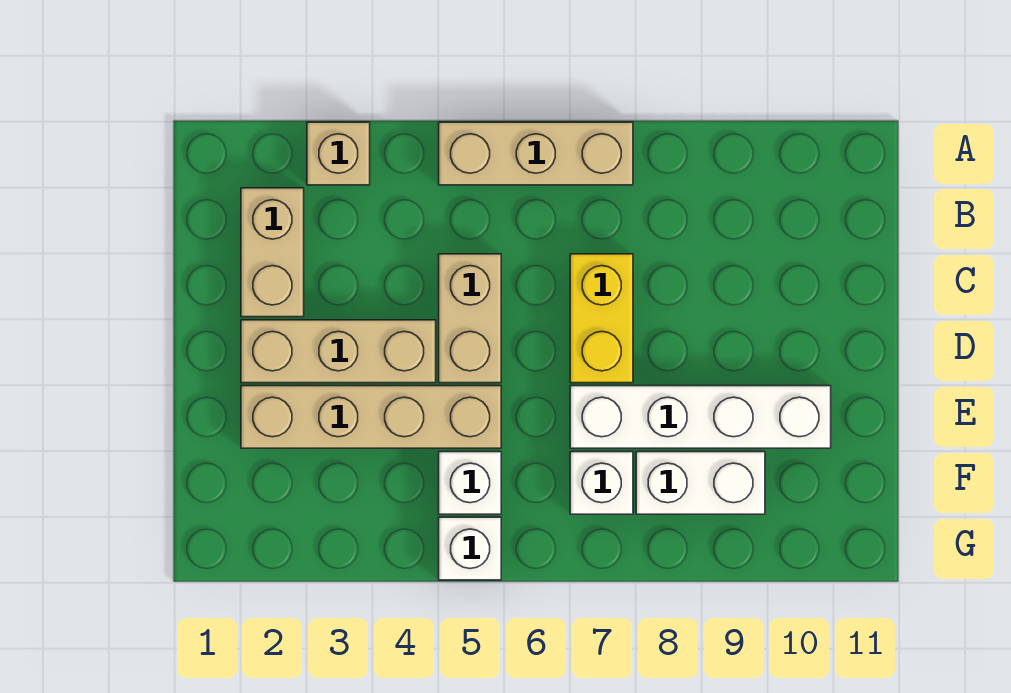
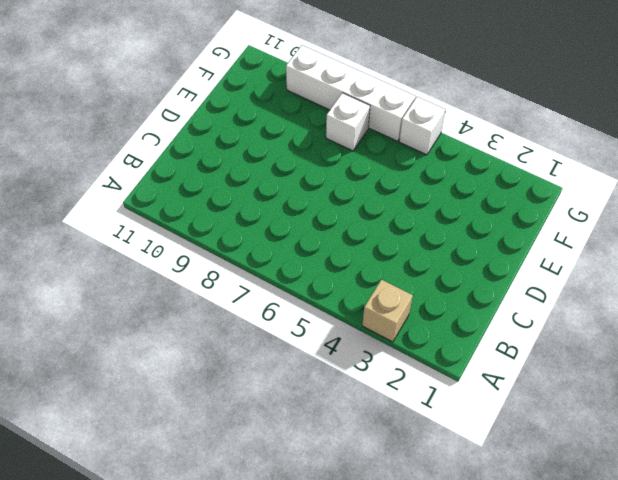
white 1x4 brick [286,45,415,141] -> white 1x4 brick moved to [570,386,831,448]
none -> tan 1x3 brick [439,122,633,185]
none -> tan 1x2 brick [241,188,304,317]
none -> tan 1x2 brick [439,254,501,383]

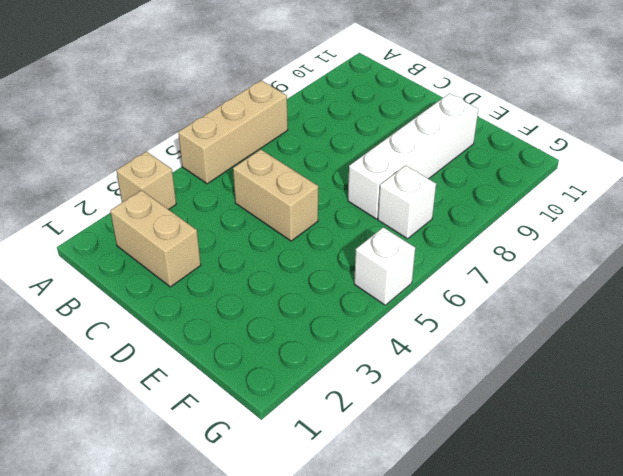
none -> yellow 1x2 brick [570,254,633,383]
none -> tan 1x3 brick [241,320,436,383]
none -> tan 1x4 brick [241,386,501,448]

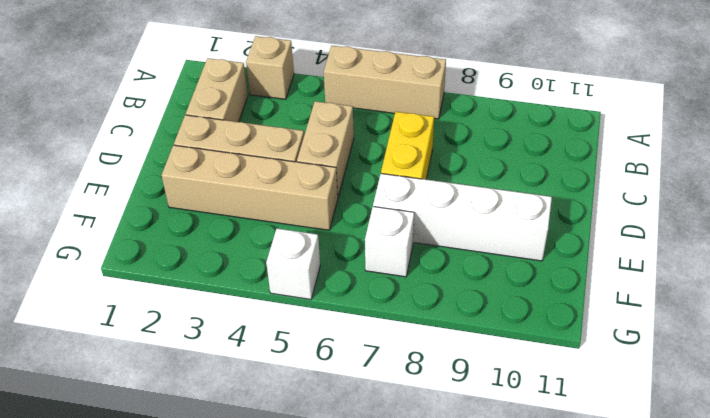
none -> white 1x1 brick [439,452,501,514]
none -> white 1x2 brick [636,452,765,514]

